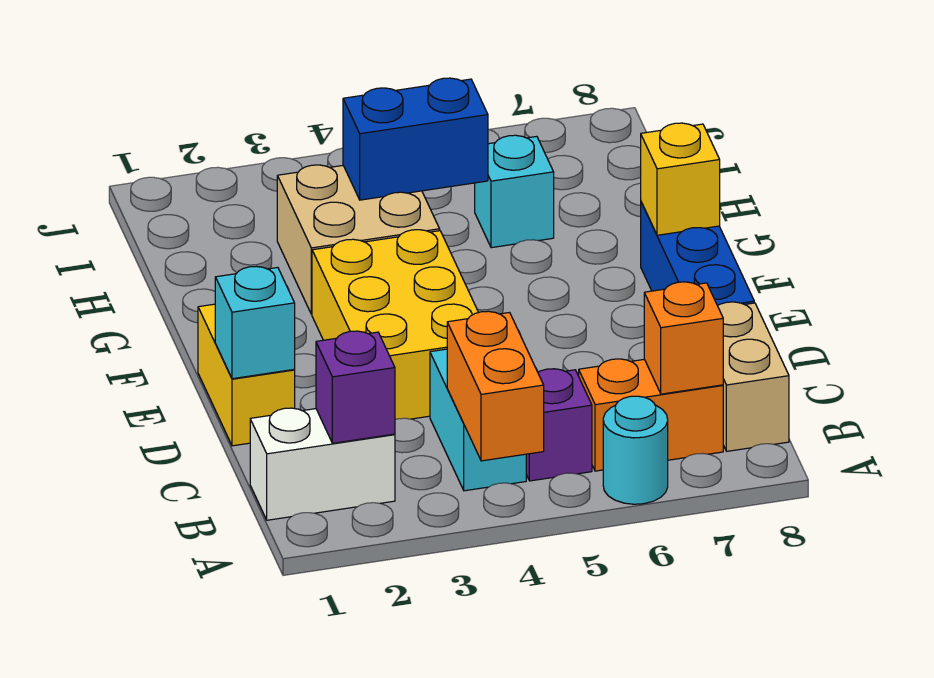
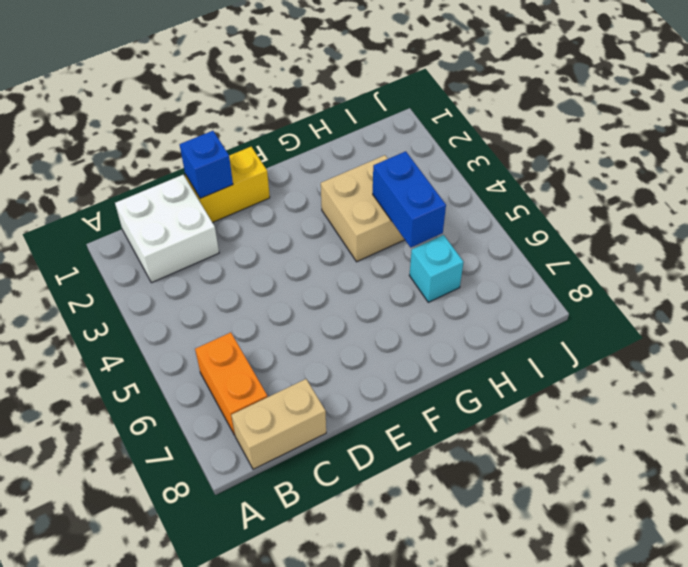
white 2x2 brick [115,175,219,283] -> white 1x2 brick [250,408,395,520]
blue 1x1 brick [180,131,233,198] -> cyan 1x1 brick [215,266,295,379]
none -> cyan 1x1 round brick [603,396,668,504]
none -> cyan 1x2 brick [430,349,526,491]
none -> purple 1x1 brick [526,369,592,481]

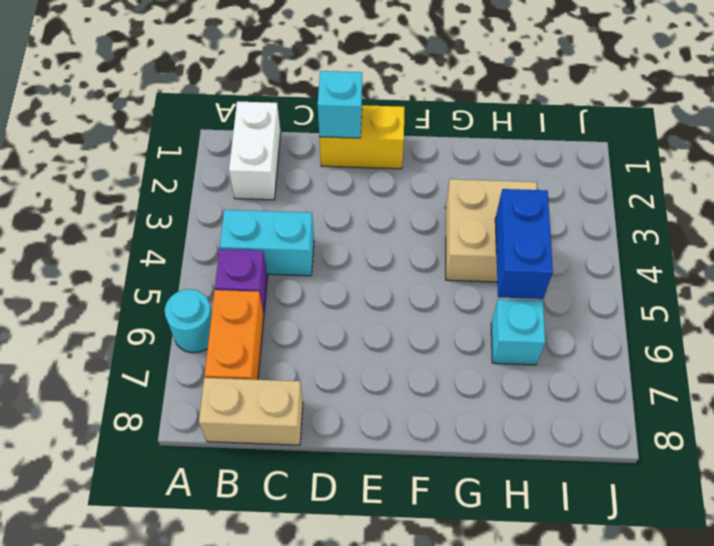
none -> yellow 2x3 brick [312,230,479,419]
none -> blue 1x3 brick [641,202,754,306]
none -> orange 1x2 brick [447,311,544,461]

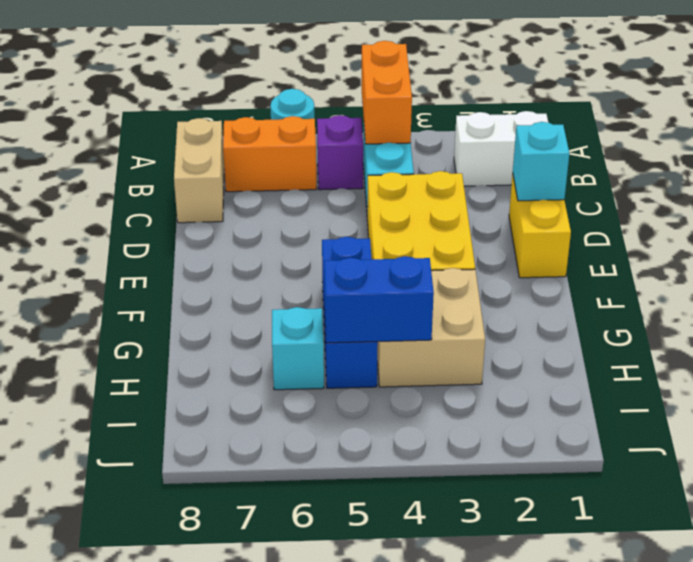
blue 1x3 brick [322,237,378,388] -> blue 1x3 brick moved to [641,202,754,306]
none -> purple 1x1 brick [316,331,395,443]
none -> orange 1x1 brick [644,282,723,394]
none -> yellow 1x1 brick [641,123,720,235]

